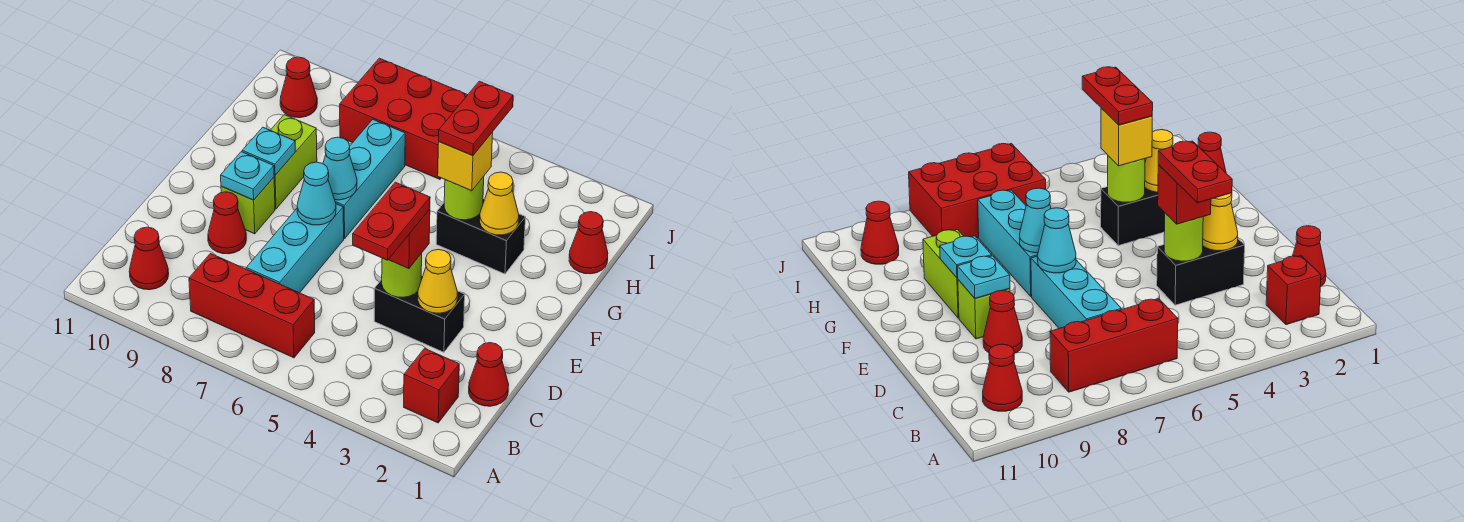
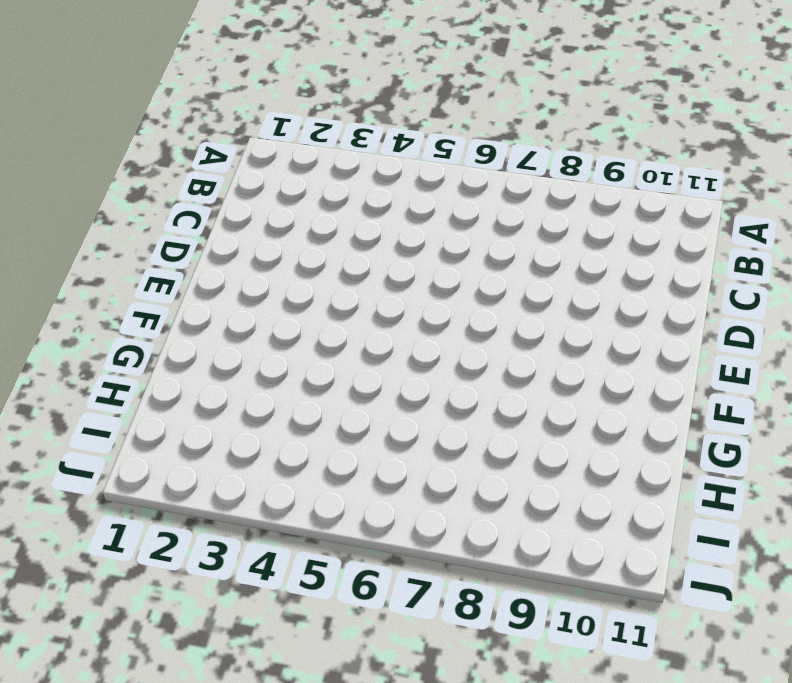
none -> red 1x1 brick [404,348,459,423]
none -> red 1x3 brick [189,254,315,358]
none -> red 1x1 cone [129,227,169,290]

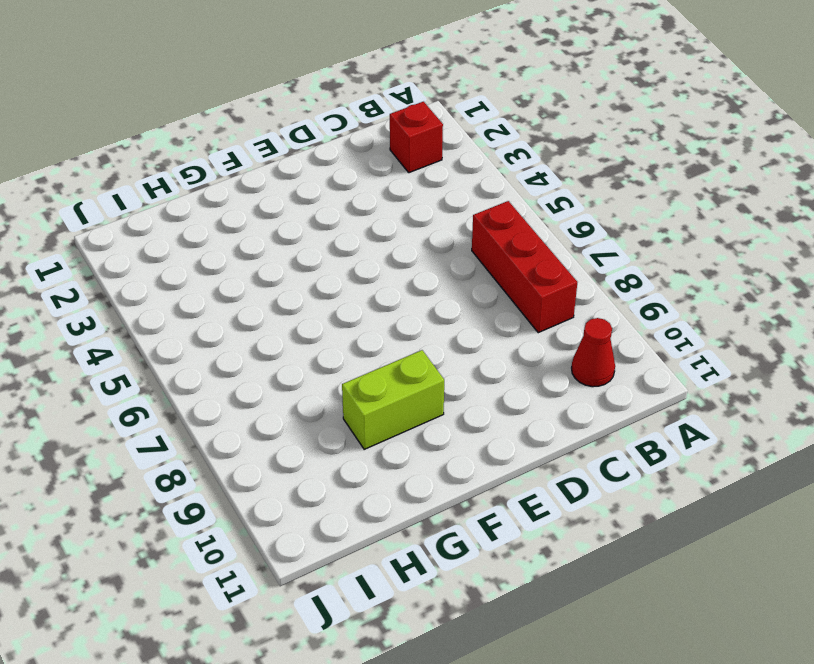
none -> red 1x1 cone [469,343,509,406]
none -> cyan 1x3 brick [246,204,344,293]
none -> black 1x2 brick [374,275,465,352]

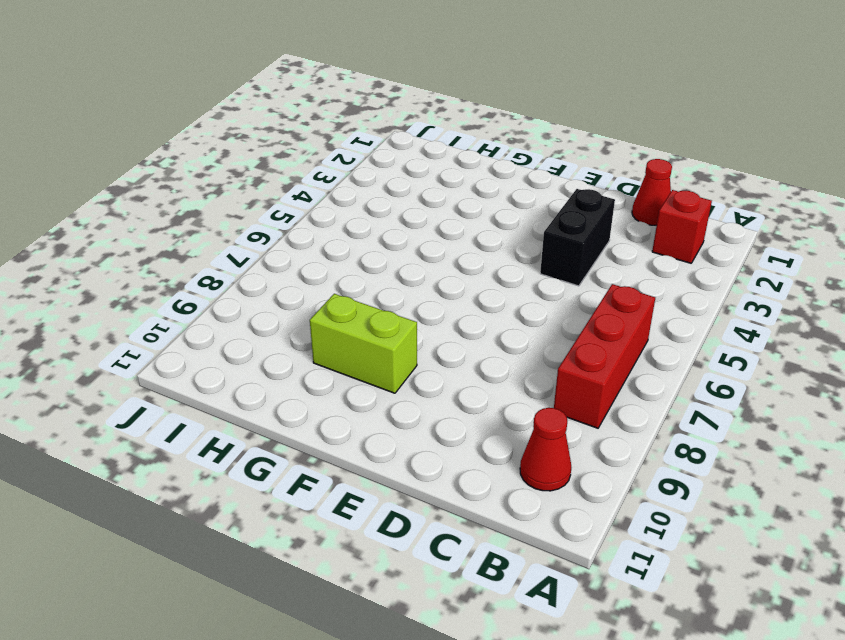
none -> cyan 1x3 brick [246,204,344,293]
none -> red 1x1 cone [208,192,246,254]
none -> lime 1x1 brick [221,177,275,234]

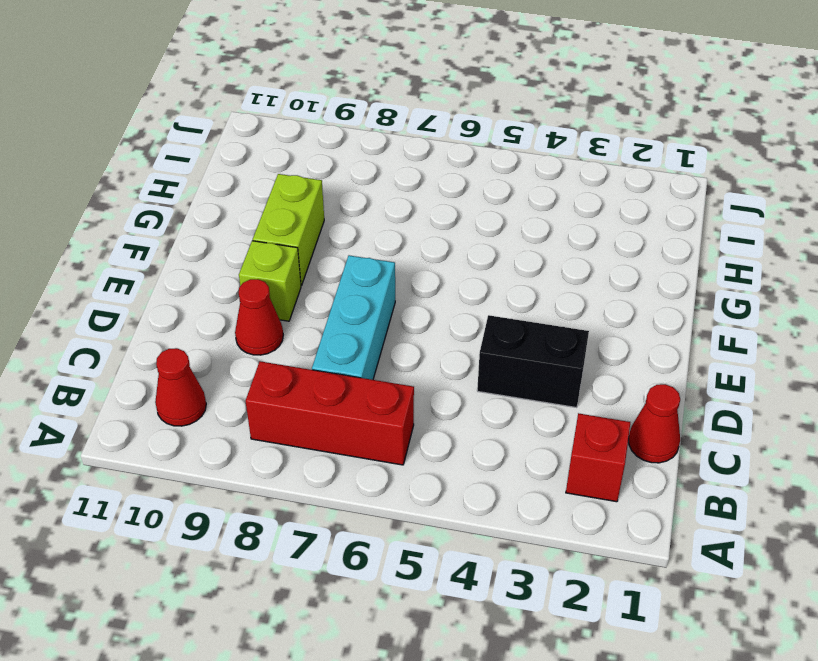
none -> cyan 1x3 brick [335,120,405,239]
none -> black 1x2 brick [436,199,526,274]
none -> red 1x1 cone [569,212,608,274]

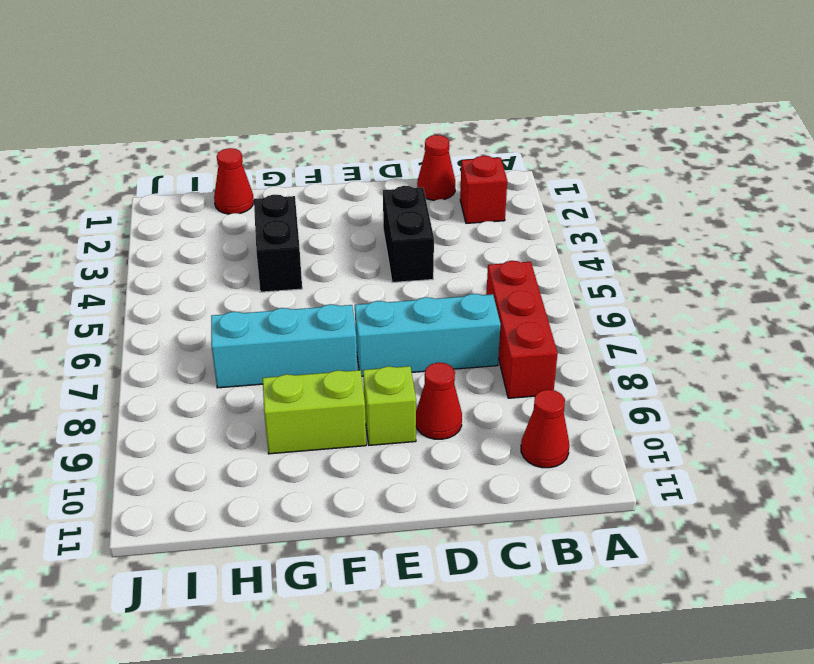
none -> red 2x3 brick [340,58,467,179]
none -> red 1x1 cone [280,57,317,118]
none -> yellow 1x1 cone [418,249,457,313]

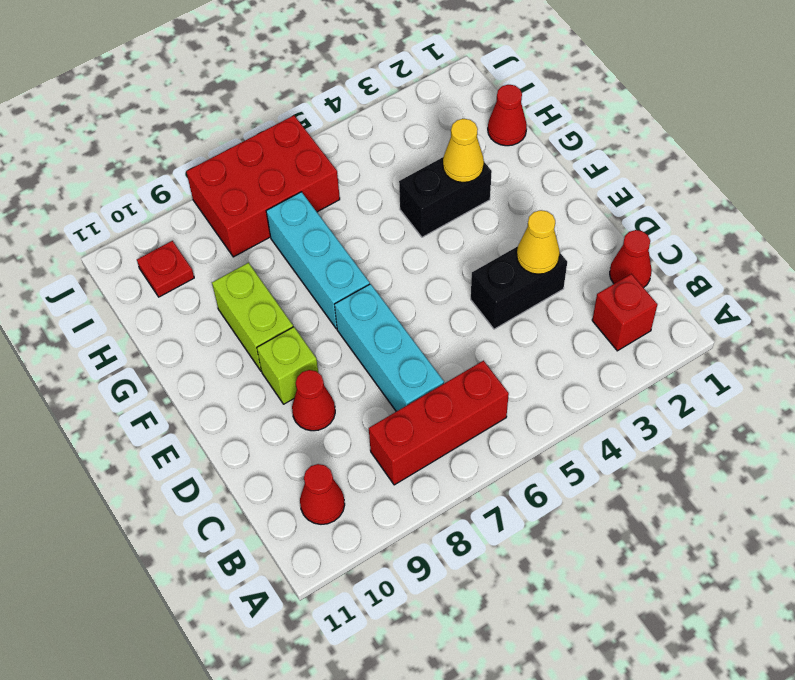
red 1x1 plate [137,241,194,297] -> red 1x1 cone [280,57,317,118]
none -> lime 1x1 round brick [382,253,422,298]
none -> cyan 1x1 cone [297,162,336,225]
none -> cyan 1x1 plate [221,152,274,200]

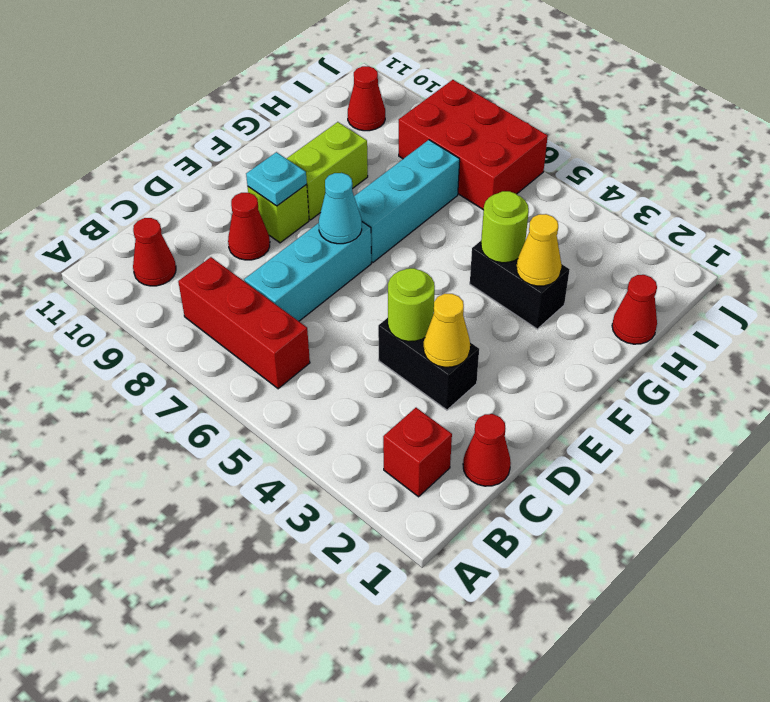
none -> cyan 1x1 cone [323,137,357,200]
none -> cyan 1x1 plate [242,127,295,175]
none -> red 1x1 brick [389,209,430,269]

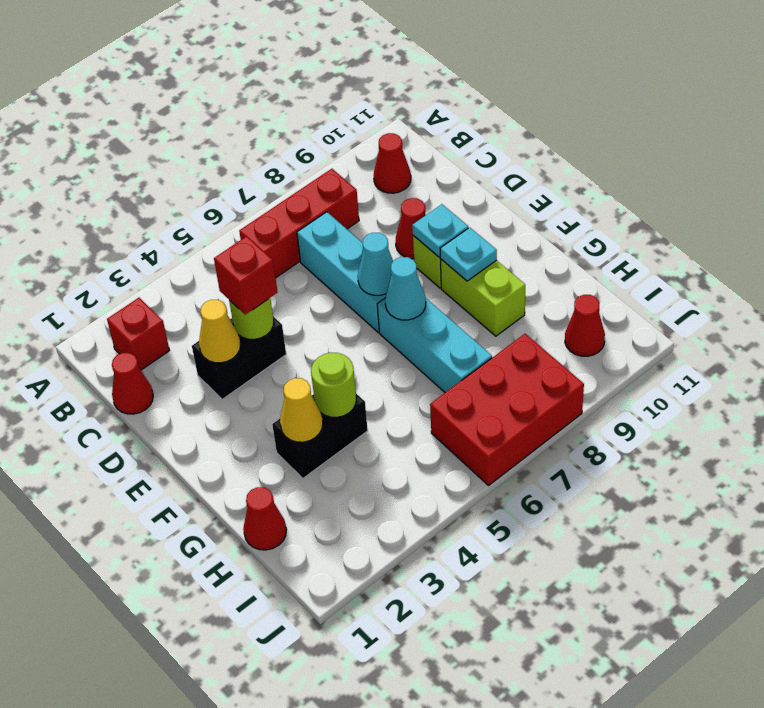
none -> yellow 1x1 brick [438,132,493,191]
none -> red 1x2 plate [353,182,430,260]
none -> red 1x2 plate [439,81,513,156]

